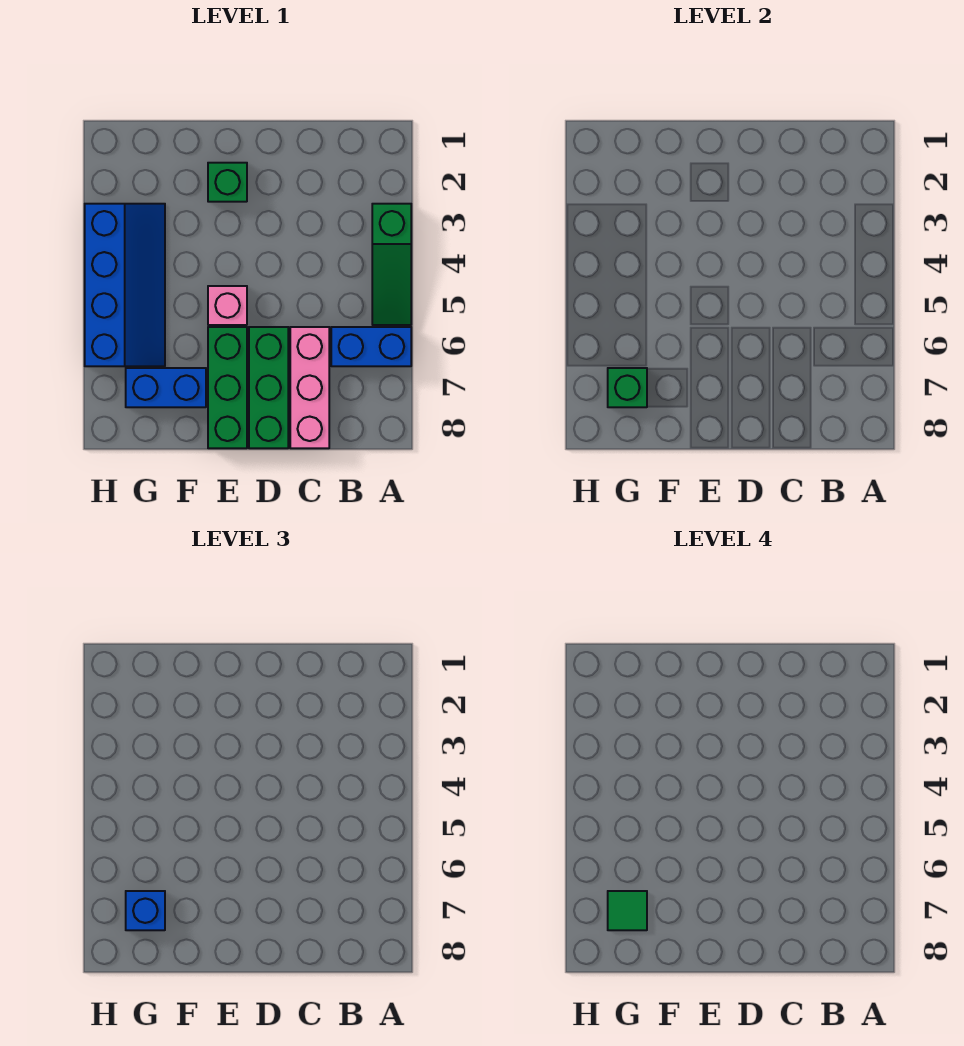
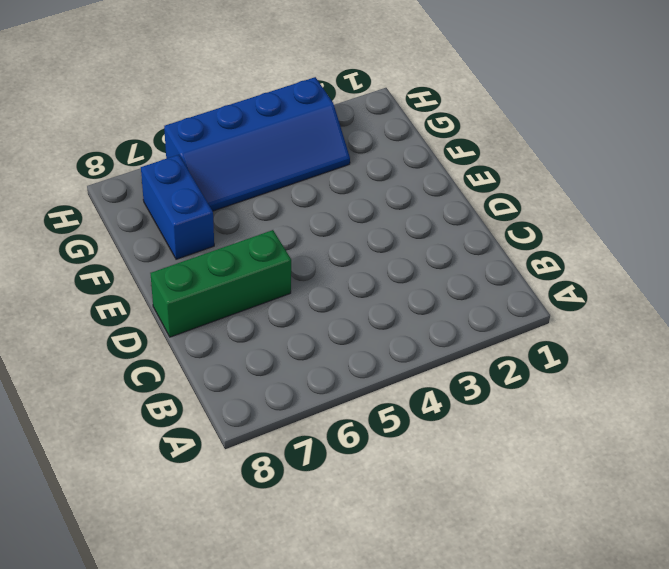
none -> green 1x3 slope [372,204,411,325]
none -> blue 1x2 brick [331,327,411,366]
none -> pink 1x3 brick [290,327,329,448]

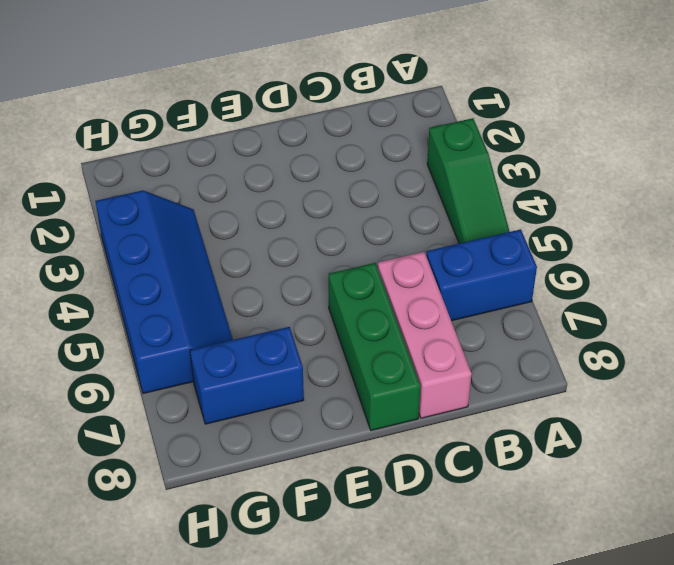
none -> green 1x1 brick [208,163,247,202]
none -> pink 1x1 brick [208,286,247,325]
none -> green 1x3 brick [208,327,247,448]

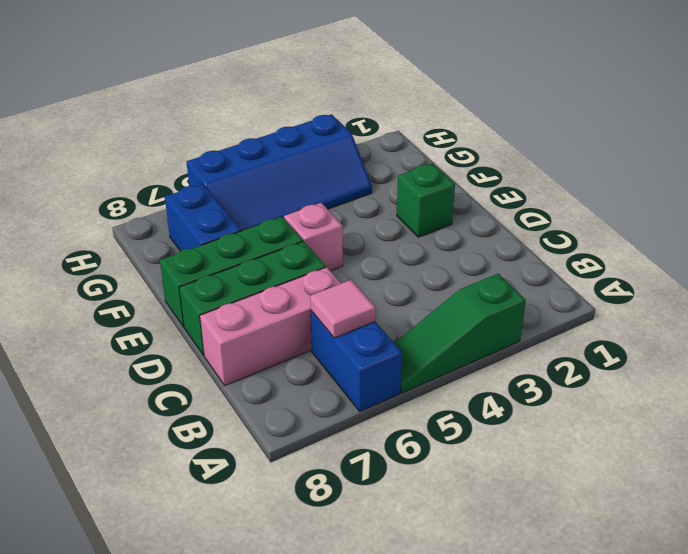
pink 1x1 tile [310,280,376,338] -> none
none -> green 1x1 brick [608,368,647,407]
none -> blue 1x1 brick [126,891,165,930]
none -> green 1x1 tile [608,891,647,930]

